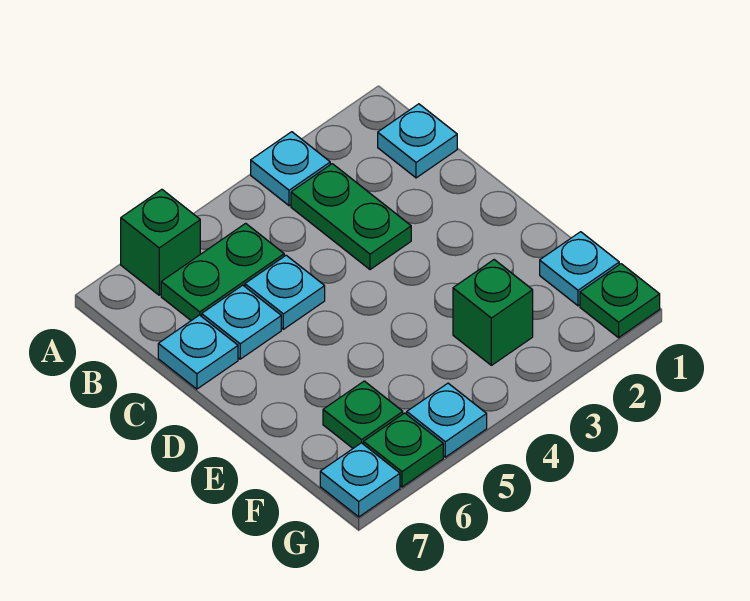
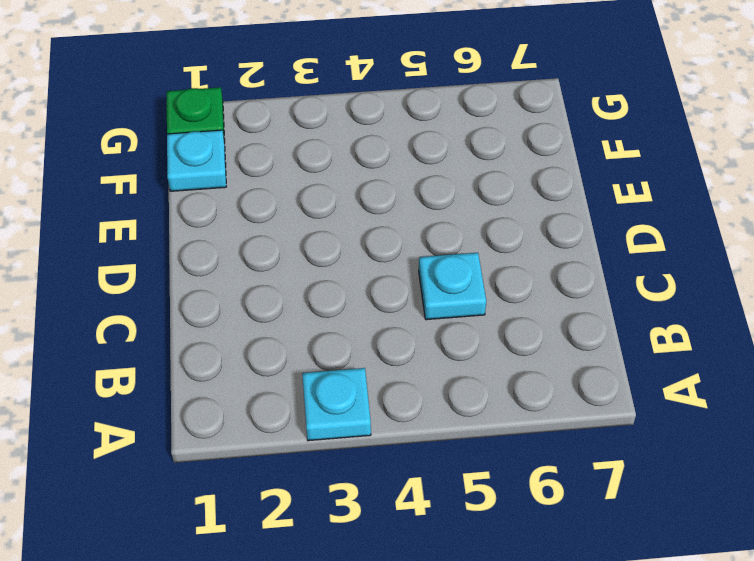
none -> green 1x1 brick [121,189,200,295]
none -> cyan 1x1 plate [378,104,457,178]
none -> green 1x2 plate [291,164,411,270]

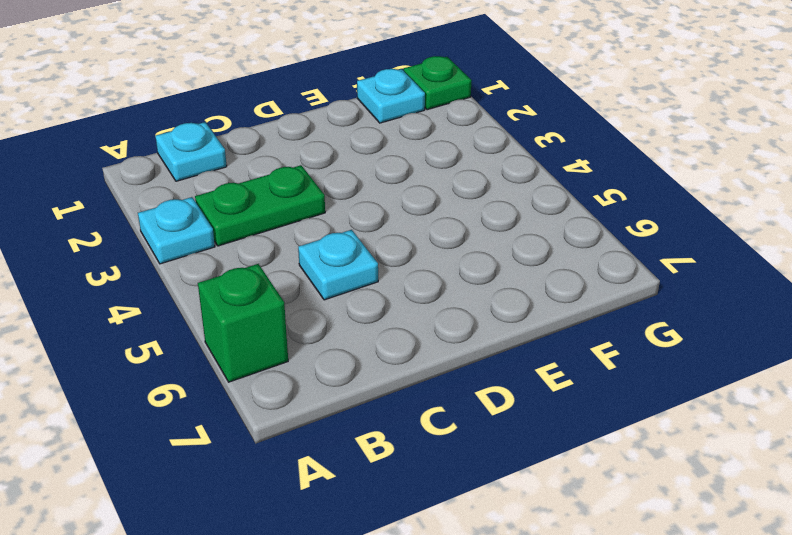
none -> green 1x2 plate [161,223,284,321]
none -> cyan 1x1 plate [202,285,281,359]
none -> cyan 1x1 plate [158,315,238,389]

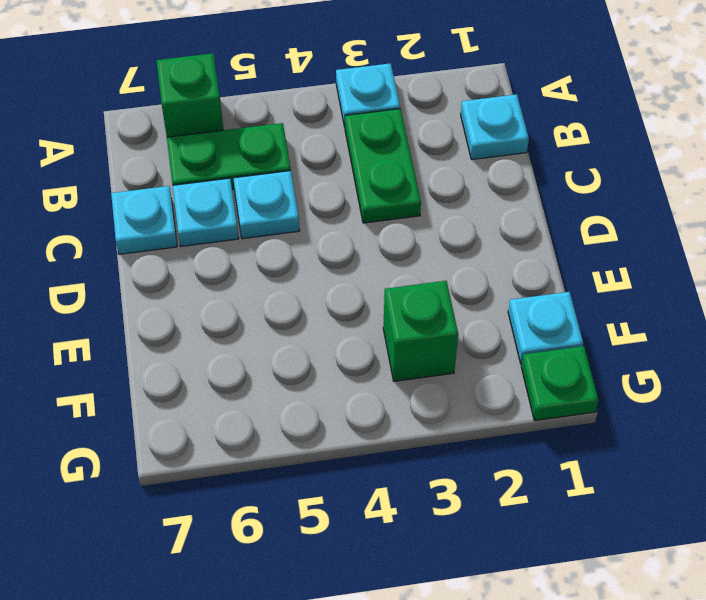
none -> green 1x1 plate [323,381,403,448]
none -> cyan 1x1 plate [407,383,487,457]
none -> green 1x1 plate [364,413,443,487]

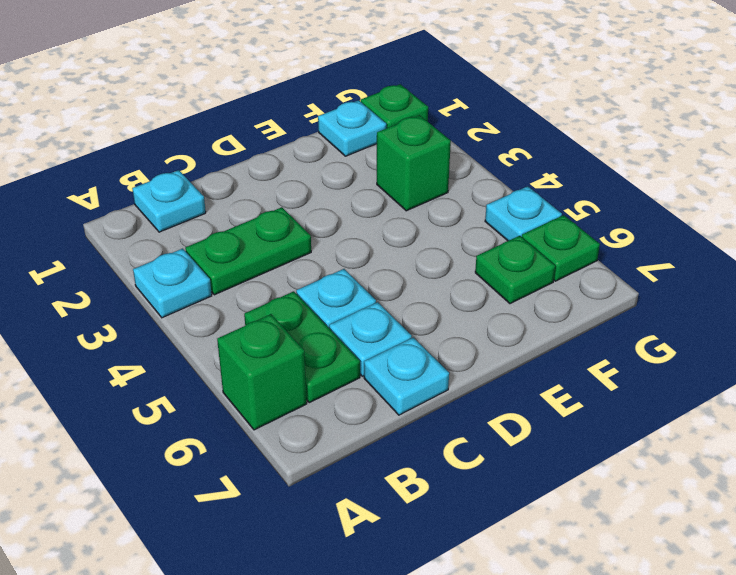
none -> cyan 1x1 plate [320,443,400,517]

